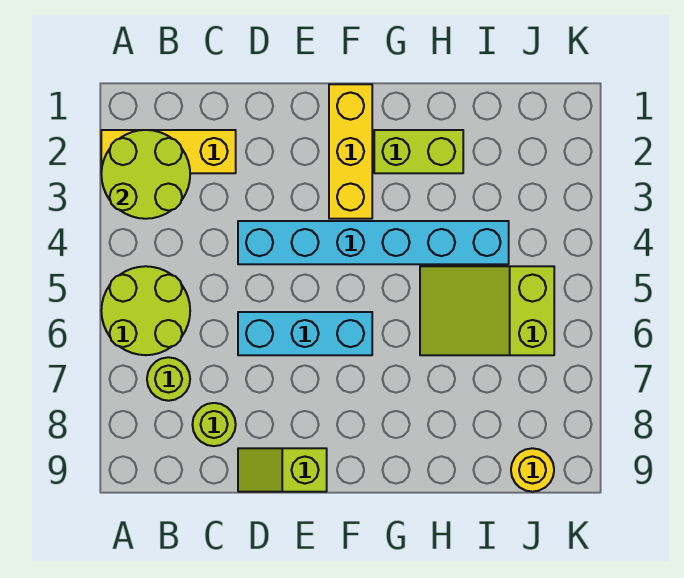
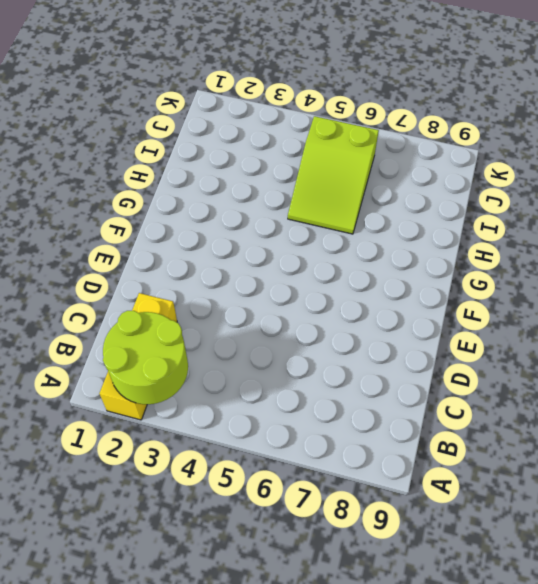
none -> lime 2x2 round brick [101,266,190,355]
none -> lime 1x1 round brick [147,357,190,401]
none -> lime 1x1 round brick [192,403,236,446]

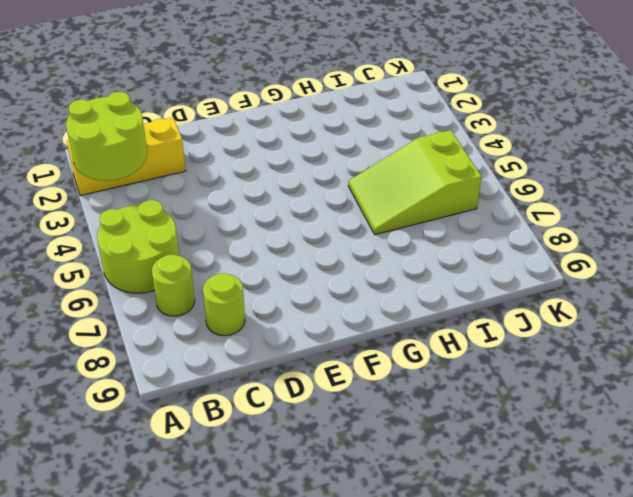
none -> cyan 1x6 brick [238,221,509,264]
none -> cyan 1x3 brick [238,312,372,355]
none -> lime 1x2 slope [238,448,327,492]

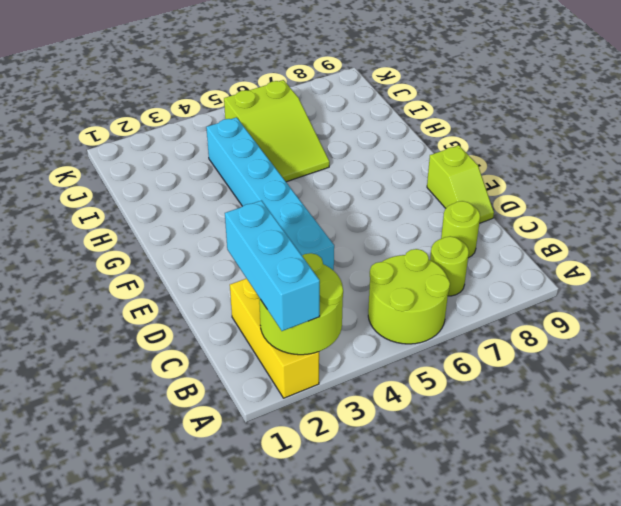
cyan 1x3 brick [225,201,320,331] -> cyan 1x3 brick moved to [238,312,372,355]
none -> yellow 1x3 brick [329,84,372,219]
none -> lime 1x2 brick [374,130,463,173]
none -> yellow 1x1 round brick [511,448,554,492]

